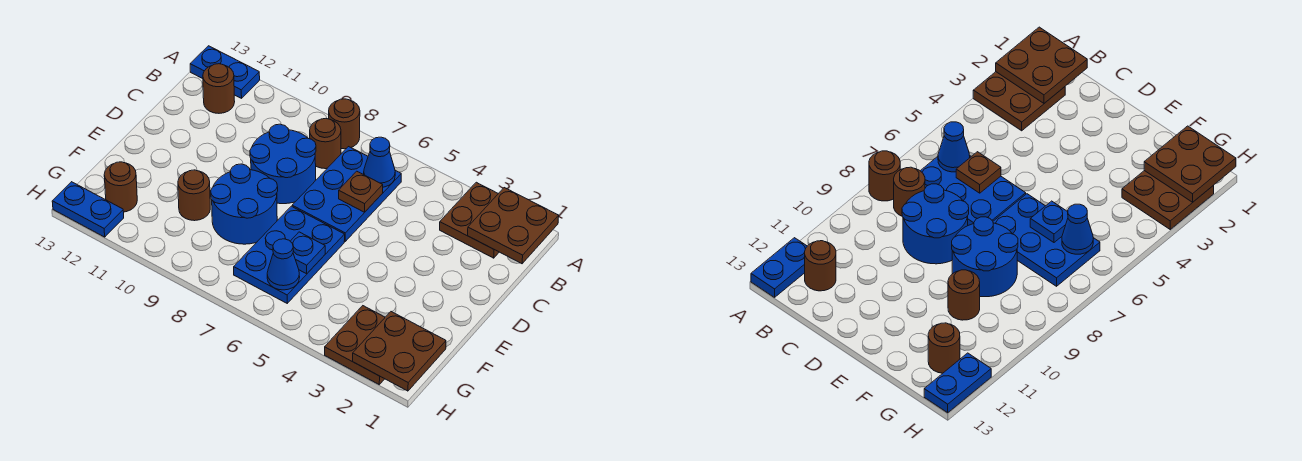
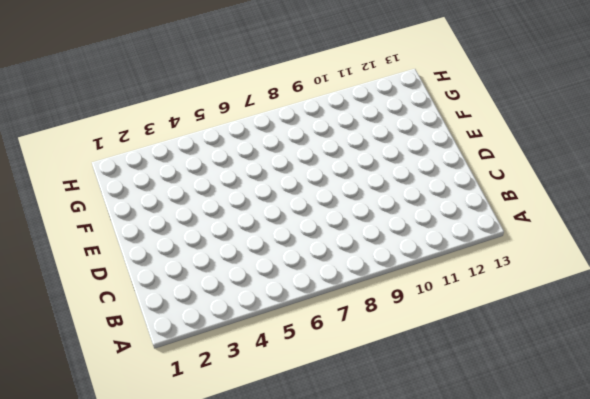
none -> brown 2x2 plate [440,182,499,258]
none -> brown 1x1 round brick [329,99,360,149]
none -> blue 1x2 plate [190,46,260,98]

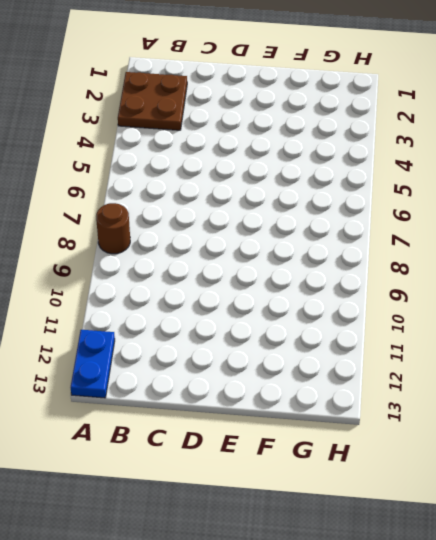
none -> blue 2x3 plate [292,147,401,241]
none -> brown 1x1 round brick [310,118,341,169]
none -> brown 1x1 round brick [203,64,235,113]

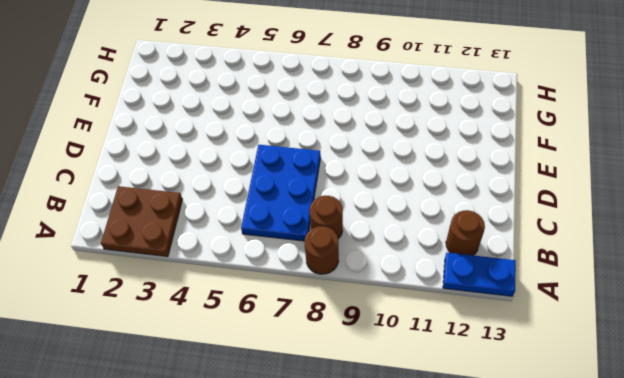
none -> blue 2x2 round brick [250,124,316,204]
none -> blue 2x3 plate [234,206,345,303]
none -> blue 2x2 round brick [211,164,278,244]

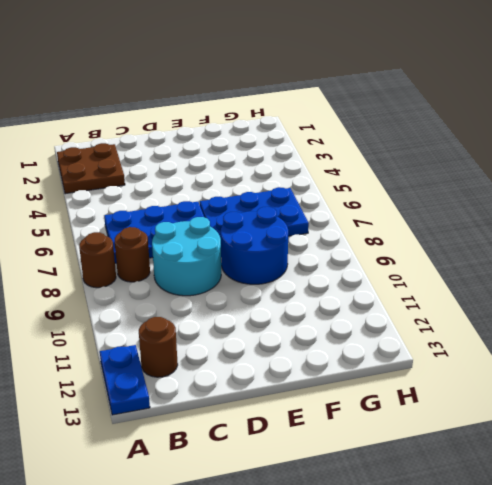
cyan 2x2 round brick [152,217,221,296] -> blue 2x2 round brick [250,124,316,204]
none -> brown 1x1 round brick [178,170,210,221]
none -> brown 2x2 plate [325,306,385,384]
none -> brown 1x1 round brick [104,162,137,212]

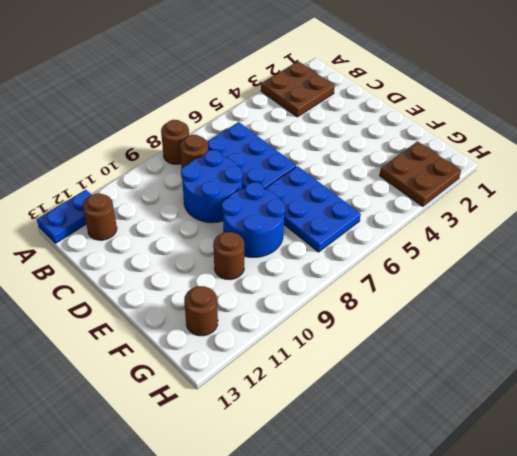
none -> blue 1x2 plate [52,182,124,237]
none -> brown 2x2 plate [468,188,559,264]
none -> blue 1x1 cone [364,137,395,187]

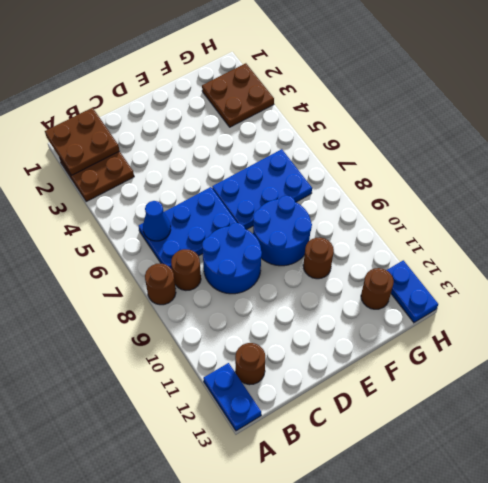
none -> brown 1x1 plate [339,171,383,212]
none -> blue 1x1 plate [290,232,325,274]
none -> brown 2x2 plate [353,312,446,391]

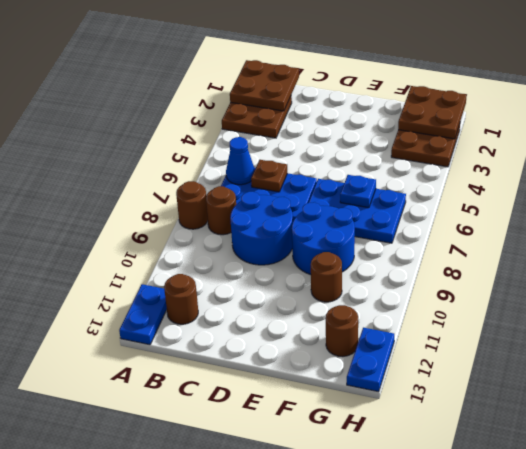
none -> blue 1x1 cone [267,239,300,290]

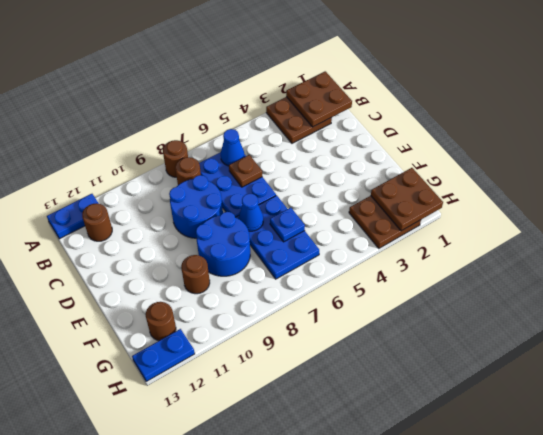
blue 1x1 cone [238,194,263,231] -> blue 1x1 cone moved to [267,239,300,290]

